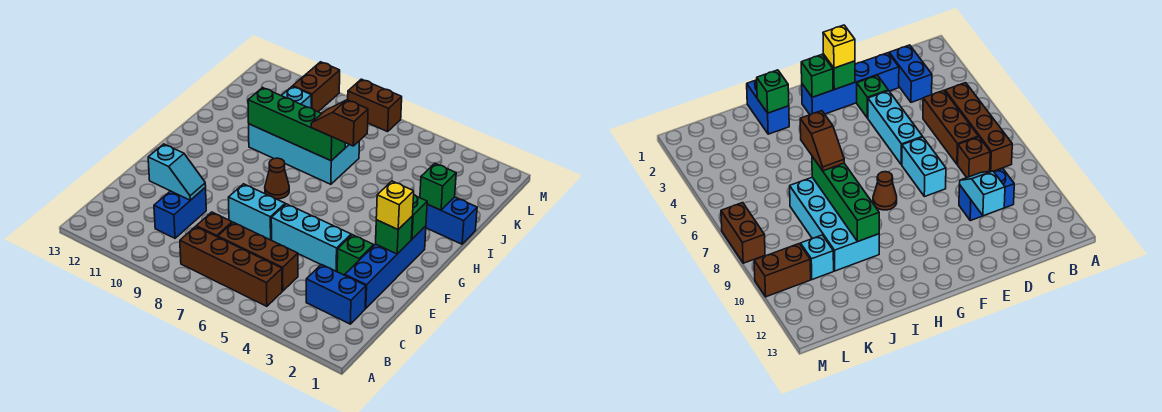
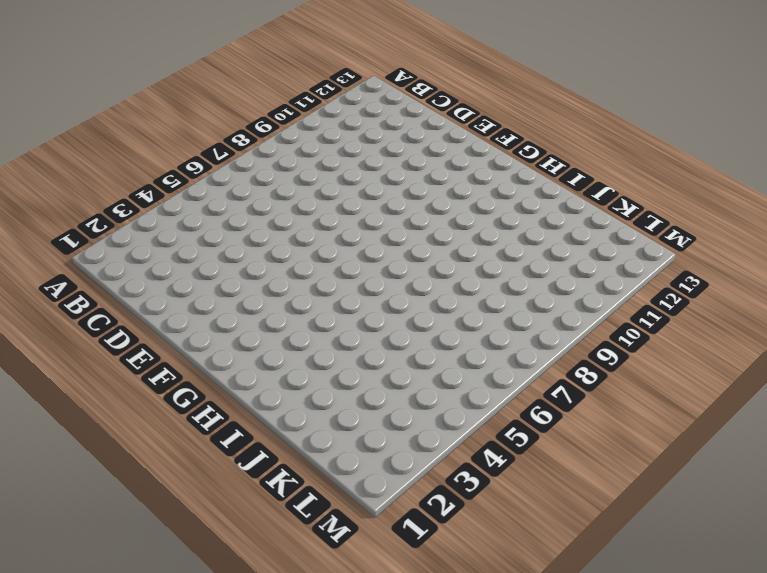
none -> brown 1x4 brick [180,227,282,306]
none -> blue 1x2 brick [306,265,366,324]
none -> brown 1x3 brick [218,222,298,291]

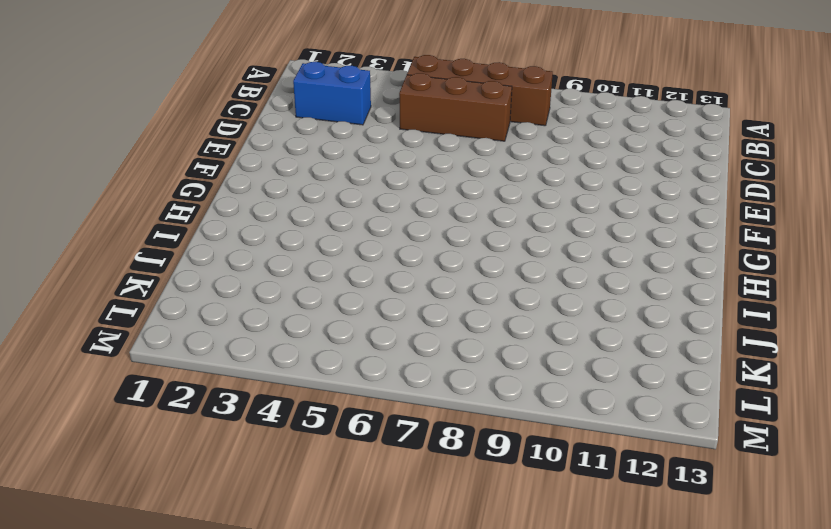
none -> brown 1x1 brick [196,212,232,237]
none -> blue 1x2 brick [154,188,206,238]
none -> blue 1x4 brick [345,226,426,309]

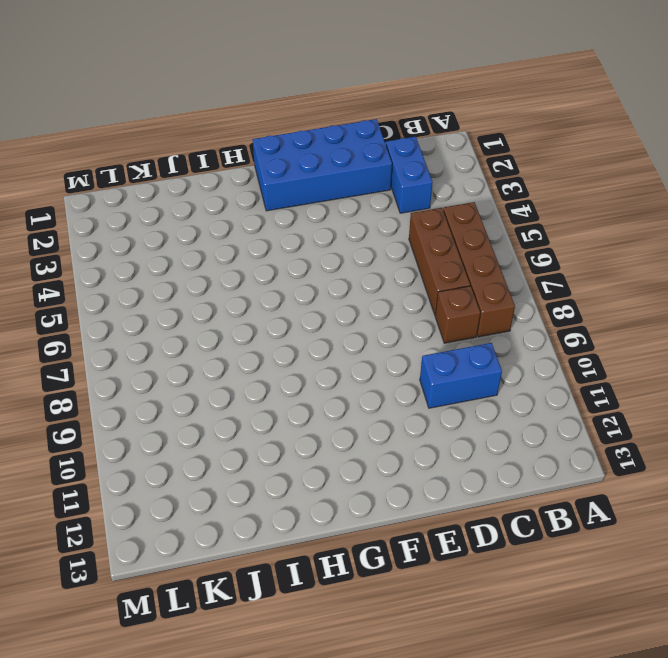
blue 2x4 brick [253,119,392,211] -> blue 1x4 brick [345,226,426,309]
none -> green 1x1 brick [337,235,374,275]
none -> cyan 1x3 brick [271,204,351,271]
none -> cyan 1x2 brick [228,184,285,240]

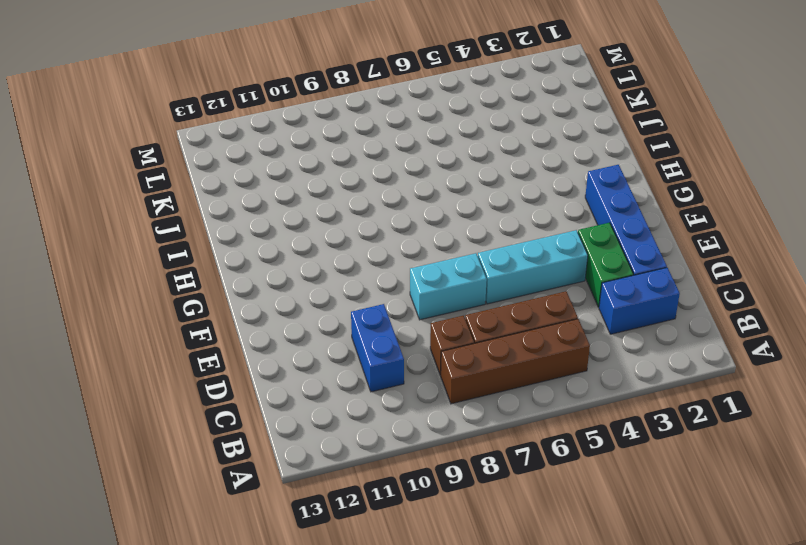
green 1x2 brick [578,223,633,307] -> green 1x1 brick [337,235,374,275]
none -> brown 1x1 cone [265,158,289,199]
none -> blue 1x2 brick [426,197,477,244]
none -> cyan 2x4 brick [249,124,359,184]

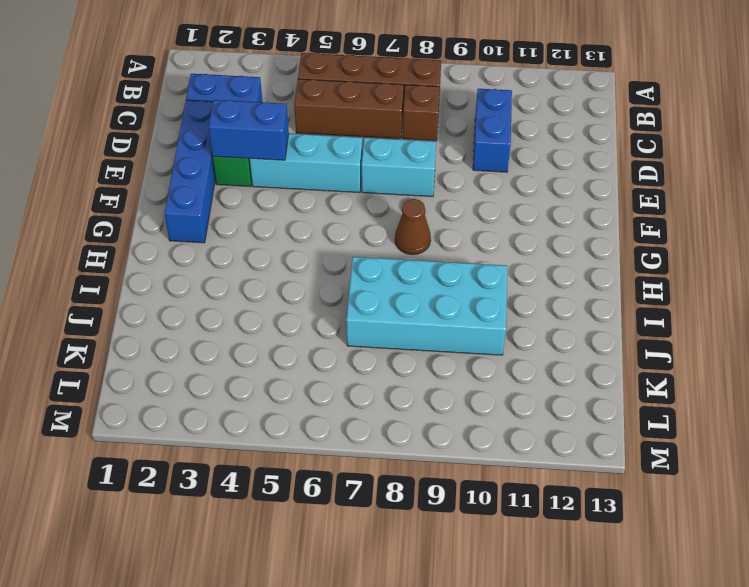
blue 1x2 brick [209,100,289,160] -> blue 1x2 brick moved to [426,197,477,244]
none -> cyan 1x1 brick [281,86,311,108]
none -> brown 1x2 brick [293,62,340,112]
none -> brown 1x2 brick [348,79,402,132]

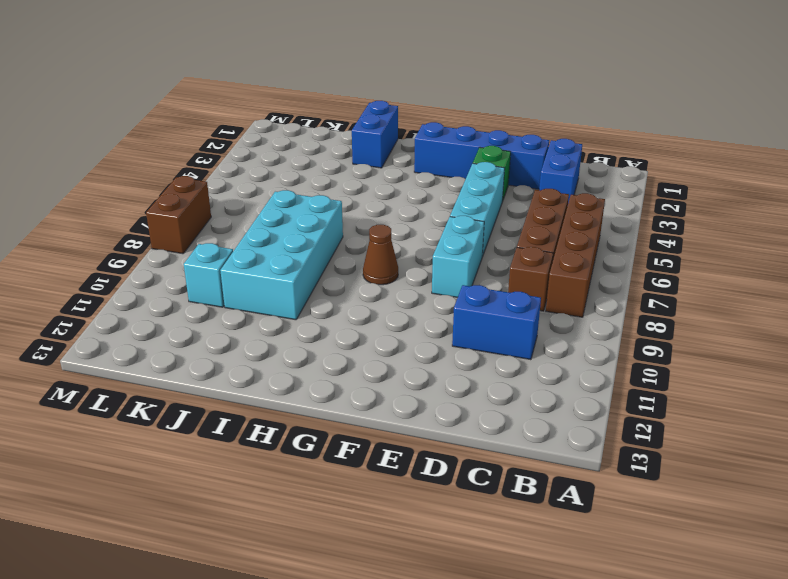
none -> brown 1x2 brick [293,62,340,112]
none -> cyan 1x2 slope [148,144,206,200]
none -> green 1x1 brick [376,216,413,254]

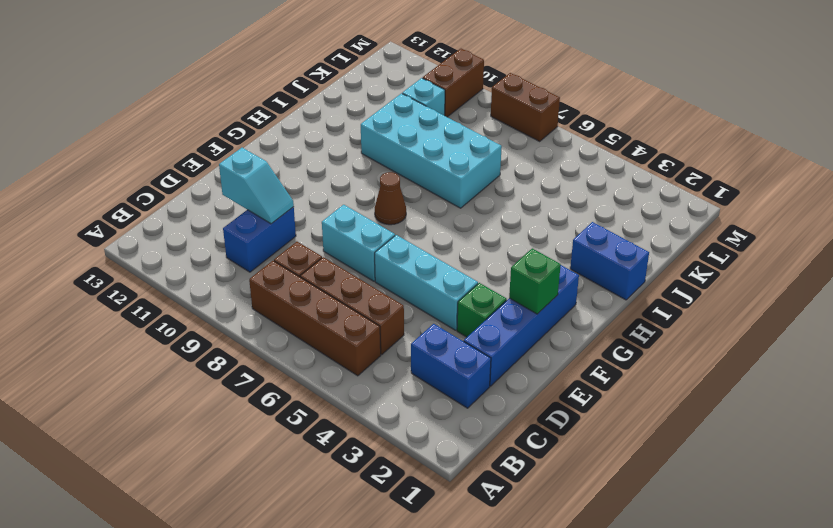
none -> green 1x1 brick [411,195,427,239]
none -> green 1x1 brick [420,164,456,210]
none -> green 1x4 brick [248,87,345,161]

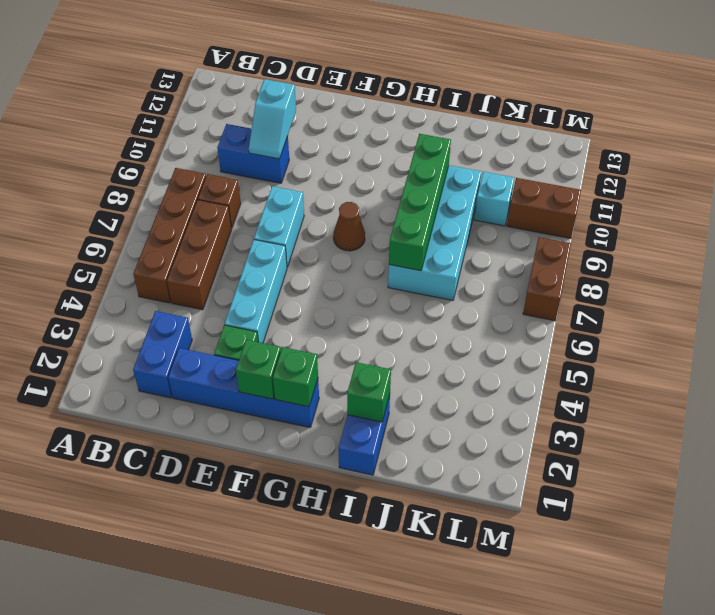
none -> yellow 1x1 brick [376,181,414,229]
none -> brown 1x2 slope [311,100,368,146]

